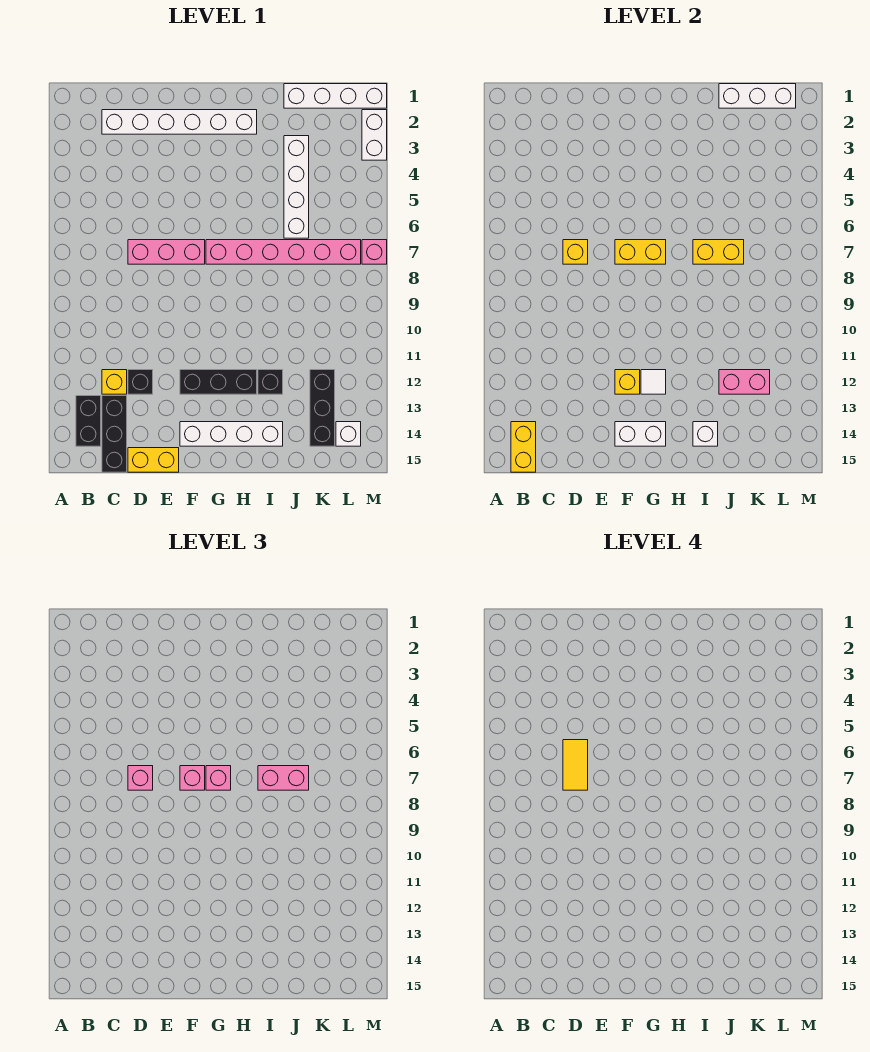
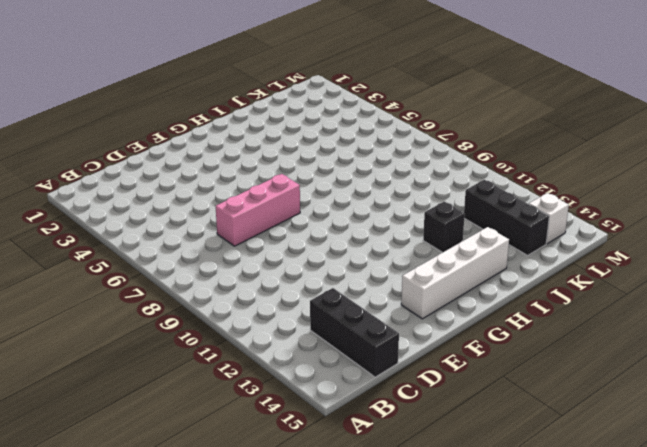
none -> black 1x2 brick [76,396,101,446]
none -> white 1x6 brick [102,110,257,134]
none -> yellow 1x1 brick [102,370,127,394]
none -> black 1x1 brick [128,370,153,394]

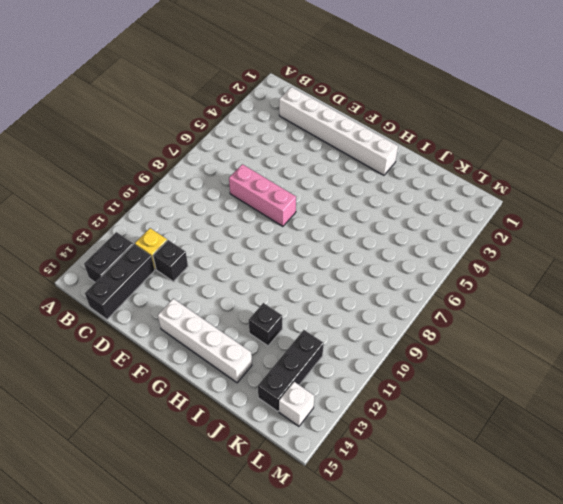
none -> yellow 1x2 brick [128,448,179,472]
none -> black 1x3 brick [180,370,257,394]
none -> pink 1x6 brick [206,240,361,264]
none -> white 1x4 brick [284,84,387,108]

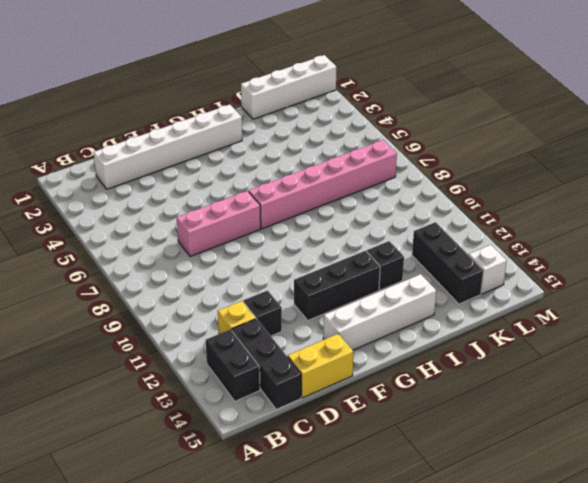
none -> white 1x4 brick [284,136,309,238]
none -> white 1x2 brick [362,110,387,160]
none -> pink 1x1 brick [362,240,387,264]
none -> yellow 1x2 brick [511,422,536,472]

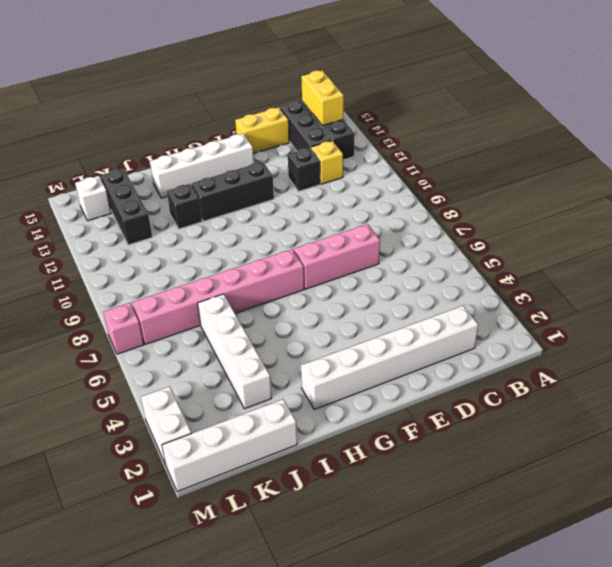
none -> yellow 1x1 brick [563,240,588,264]
none -> yellow 1x2 brick [615,240,666,264]
none -> yellow 1x1 brick [615,370,640,394]
none -> white 1x2 brick [615,422,666,446]

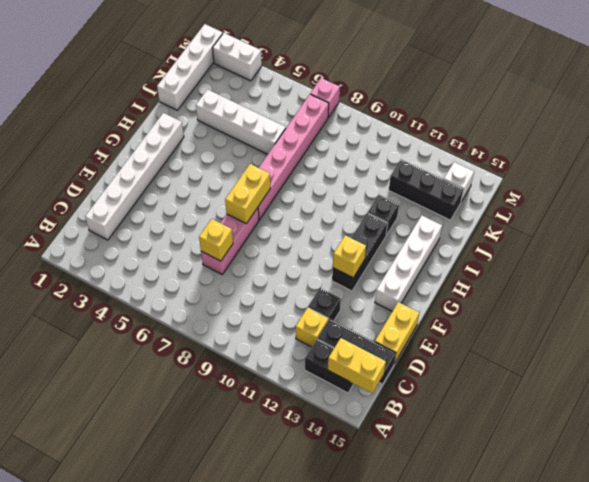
none -> white 1x2 brick [615,422,666,446]
none -> white 1x1 tile [641,370,666,394]
none -> yellow 1x2 brick [693,240,744,264]
none -> white 1x1 brick [693,422,718,446]

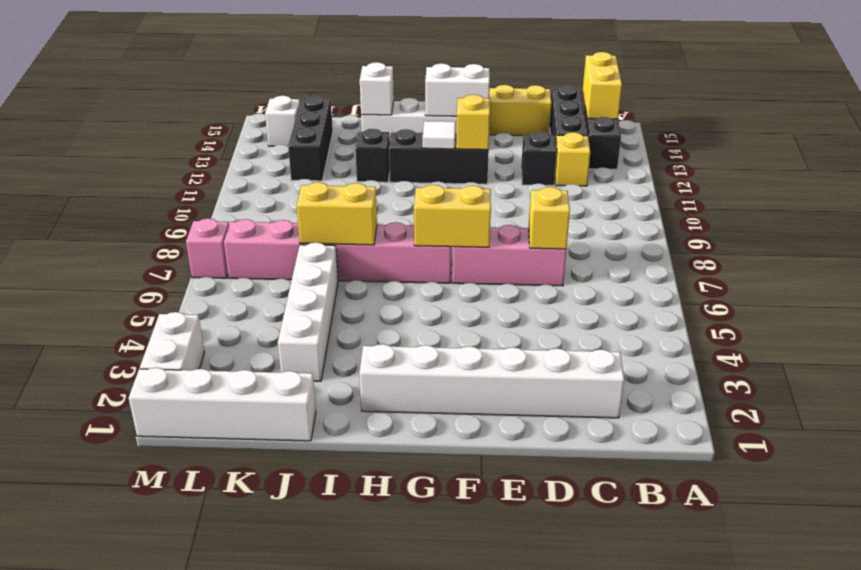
none -> white 1x3 brick [719,84,796,108]
none -> pink 1x2 brick [719,370,770,394]
none -> pink 1x1 brick [128,766,153,790]
none -> pink 1x1 brick [180,766,205,790]

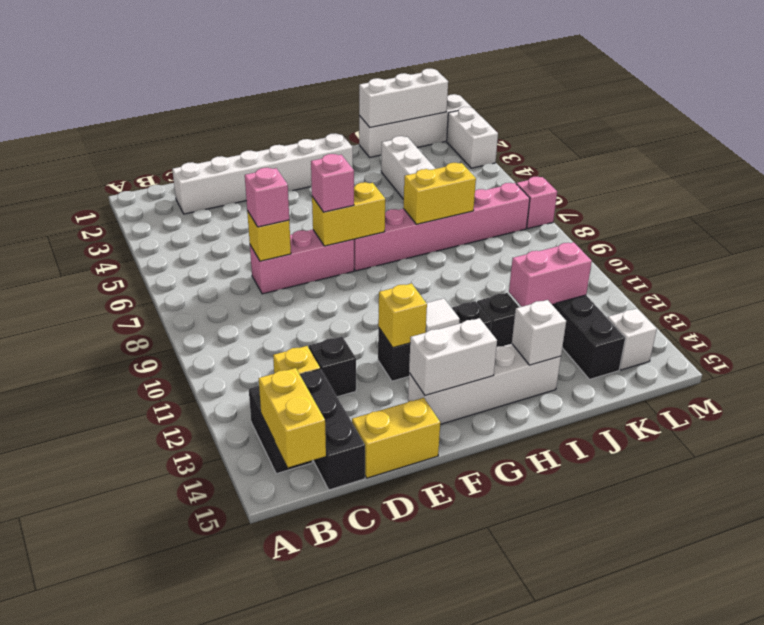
none -> pink 1x1 brick [206,766,231,790]
none -> pink 1x2 brick [258,766,309,790]
none -> yellow 1x2 tile [563,740,588,790]

